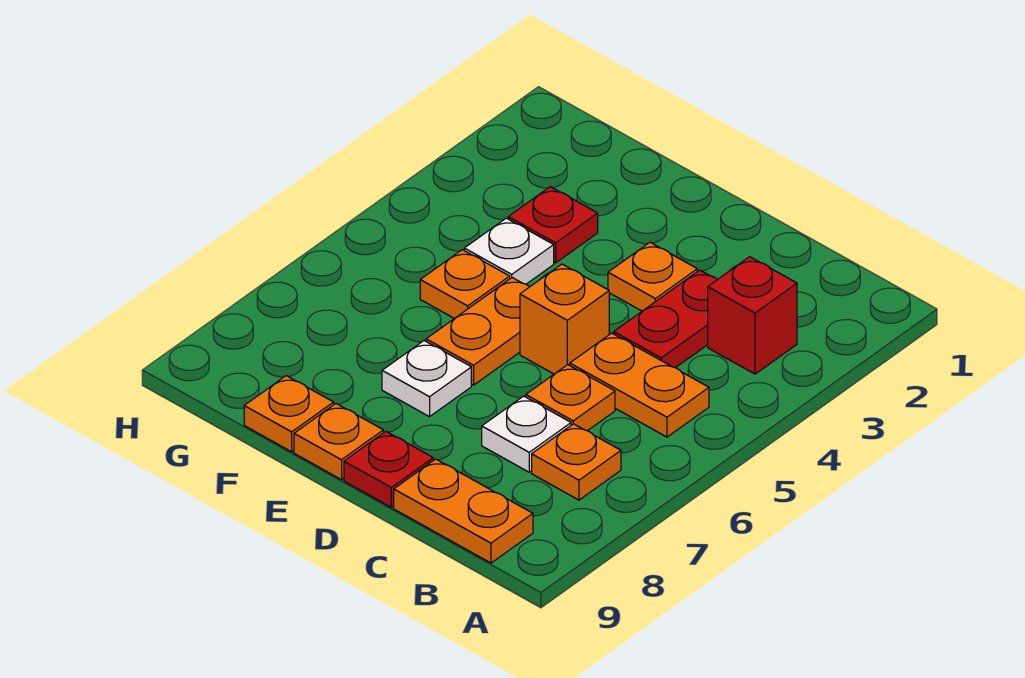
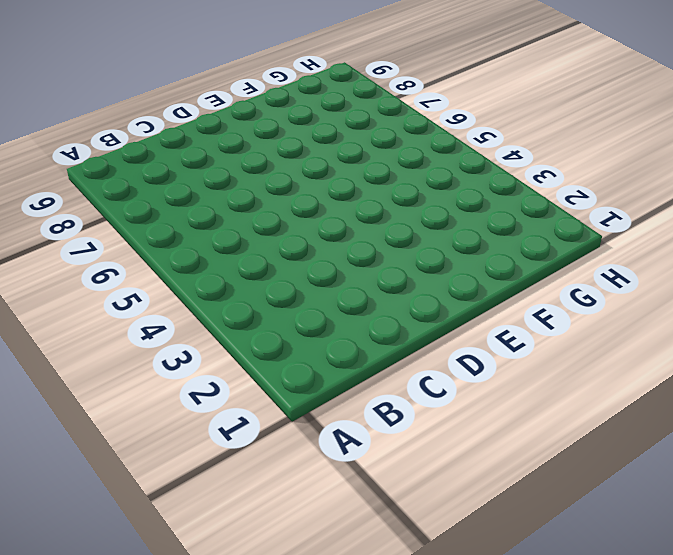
none -> red 1x1 brick [708,257,797,374]
none -> orange 1x2 plate [570,333,709,437]
none -> orange 1x1 plate [532,424,621,500]

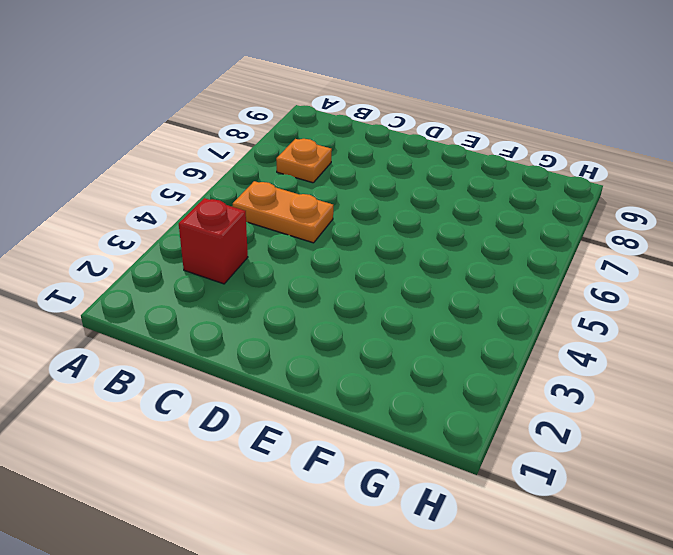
none -> orange 1x2 plate [394,459,533,563]
none -> red 1x2 plate [614,270,718,368]
none -> orange 1x1 plate [526,365,615,431]

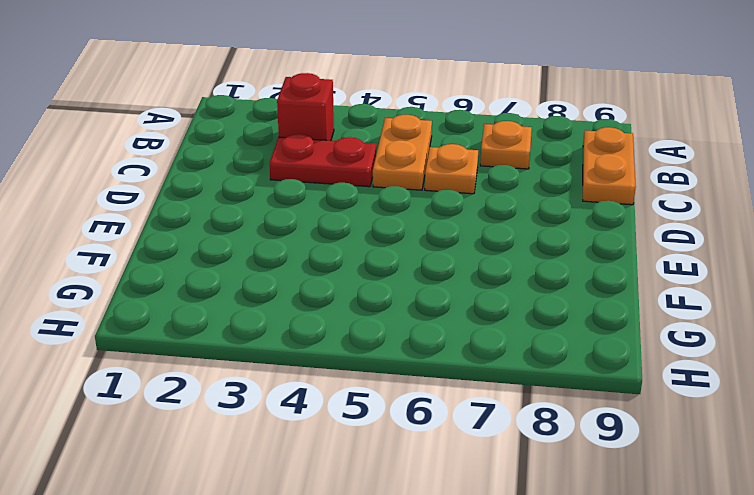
none -> white 1x1 plate [482,396,571,472]
none -> orange 1x1 plate [608,243,697,311]
none -> orange 1x1 brick [520,264,609,374]

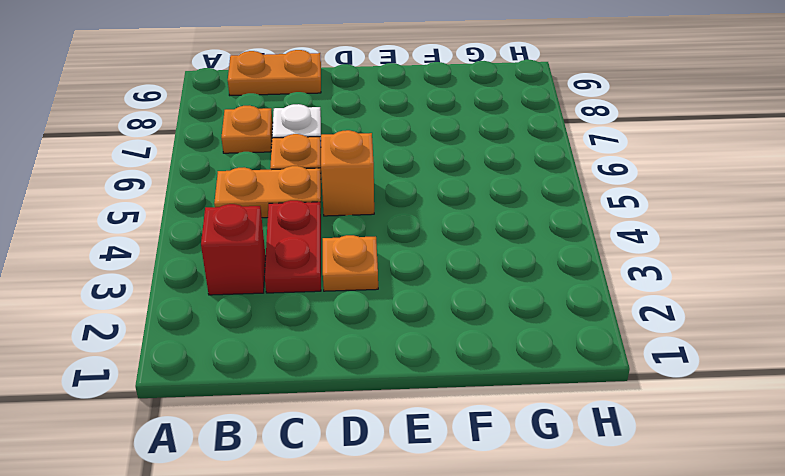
none -> red 1x1 plate [344,431,433,507]
none -> orange 1x2 plate [426,278,530,385]
none -> white 1x1 plate [382,341,471,417]

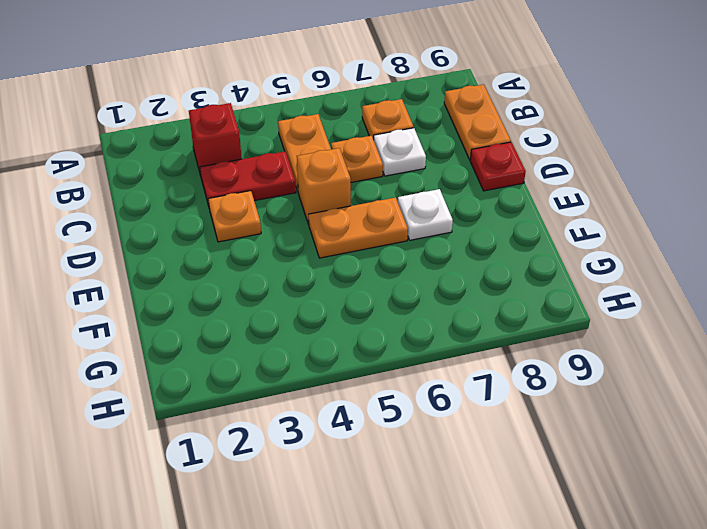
none -> orange 1x1 plate [294,404,383,480]
none -> red 1x1 plate [508,187,598,263]
none -> white 1x1 plate [464,218,554,284]

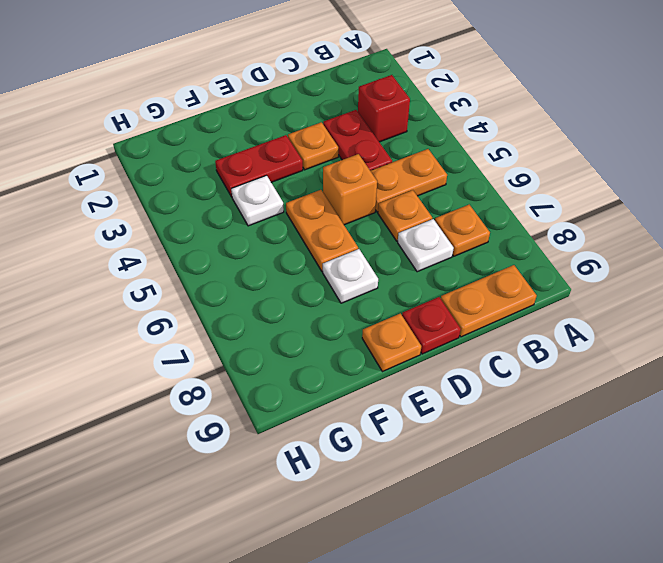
red 1x2 plate [215,135,303,197] -> red 1x1 plate [508,187,598,263]
none -> orange 1x1 plate [420,250,510,319]
none -> orange 1x1 plate [244,376,334,452]

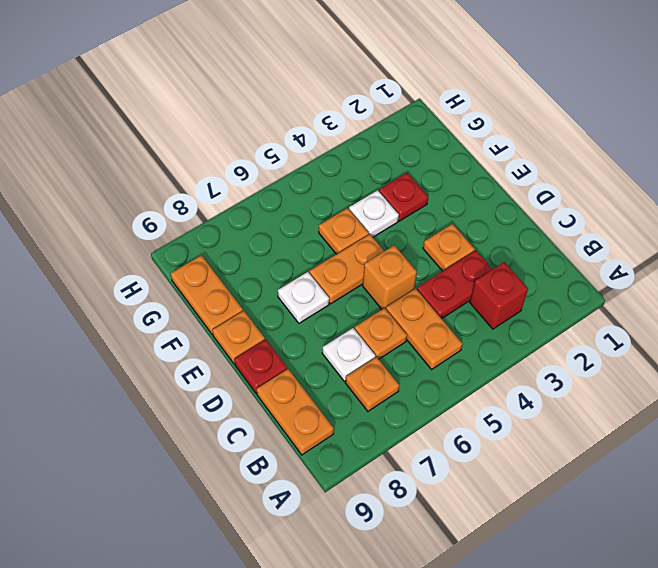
orange 1x2 plate [171,255,243,335] -> orange 1x1 plate [244,376,334,452]

